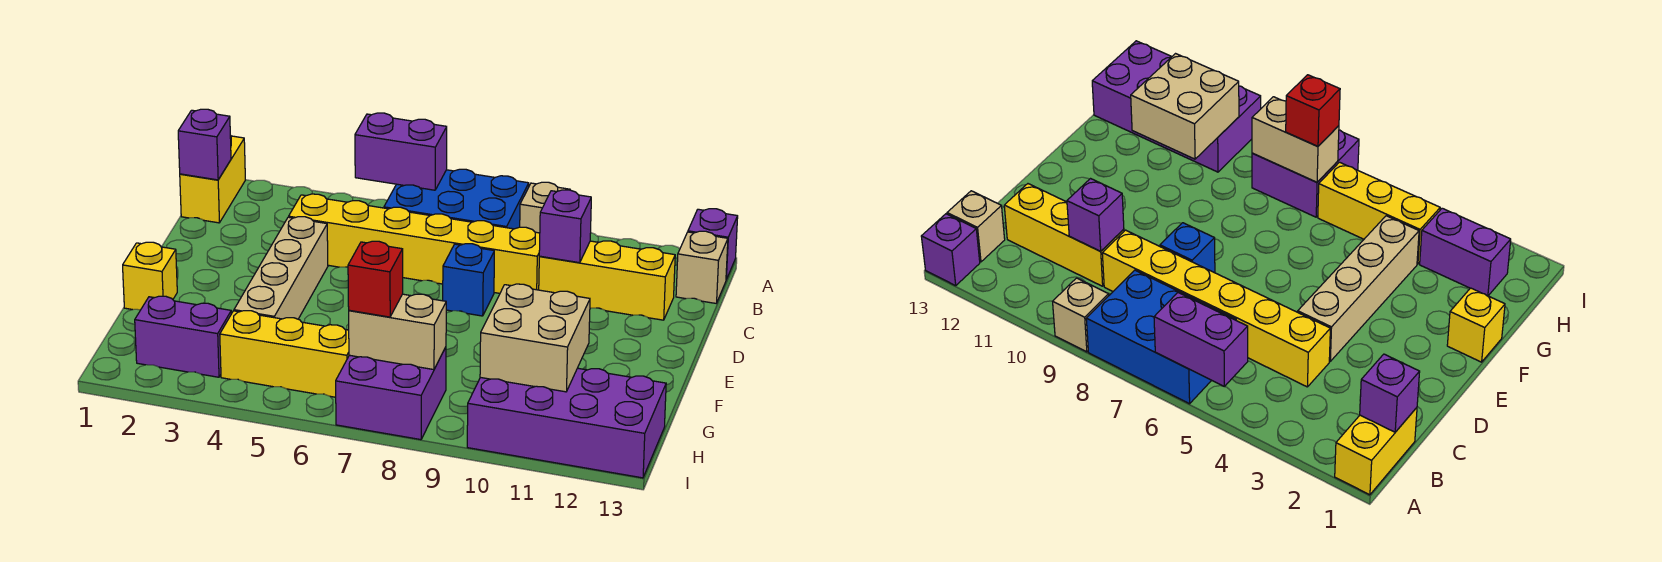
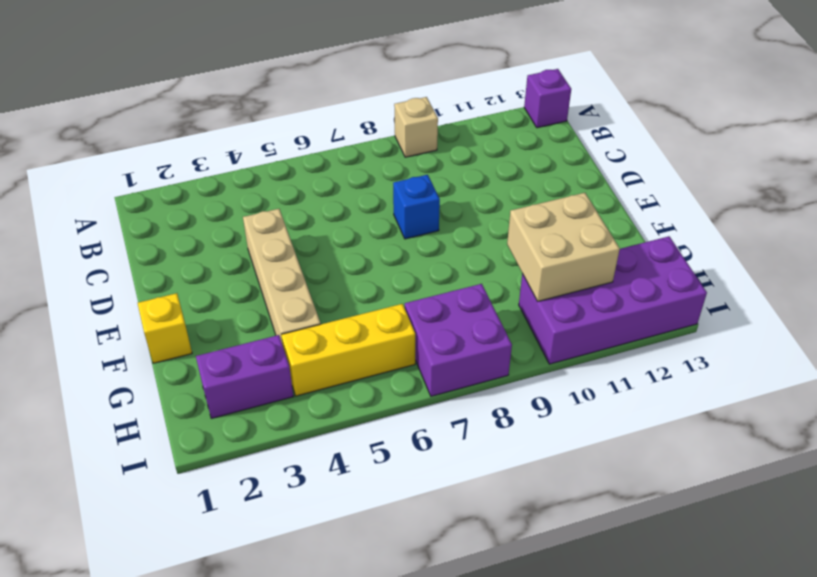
none -> yellow 1x2 brick [180,135,245,223]
none -> blue 2x3 brick [384,169,529,229]
none -> tan 1x1 brick [676,231,728,303]

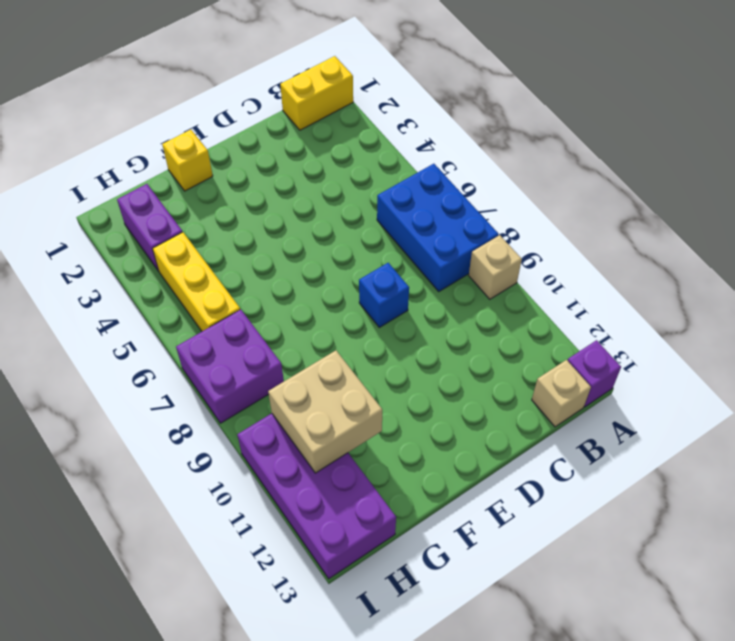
none -> yellow 1x6 brick [289,194,540,293]
none -> yellow 1x3 brick [539,241,675,320]
none -> tan 1x4 brick [234,217,328,319]

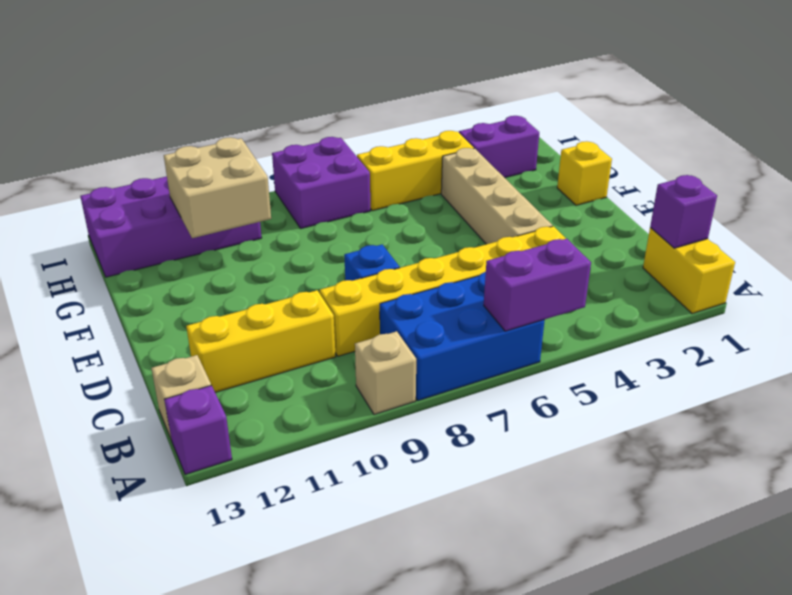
none -> purple 1x1 brick [539,190,591,263]
none -> tan 1x2 brick [349,294,446,370]
none -> red 1x1 brick [348,241,403,317]

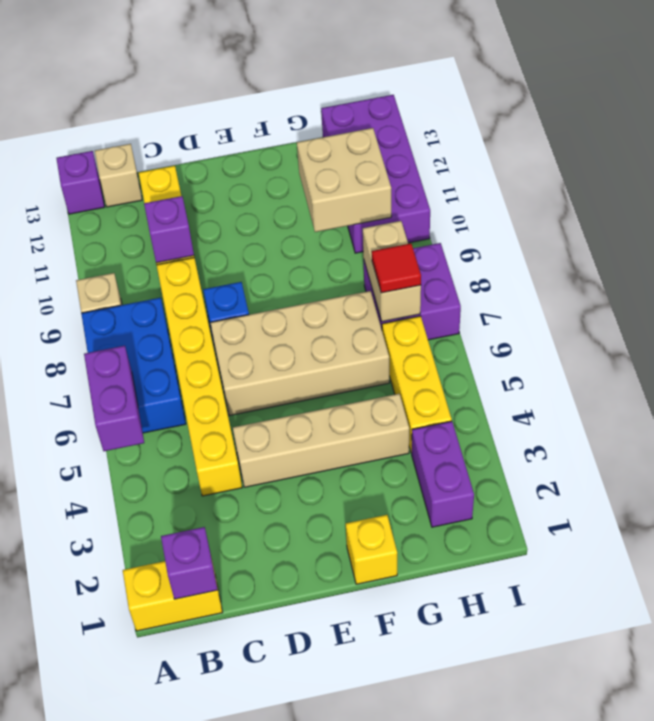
tan 2x4 brick [210,291,389,416] -> none
red 1x1 tile [372,243,421,293] -> red 1x1 brick [348,241,403,317]

